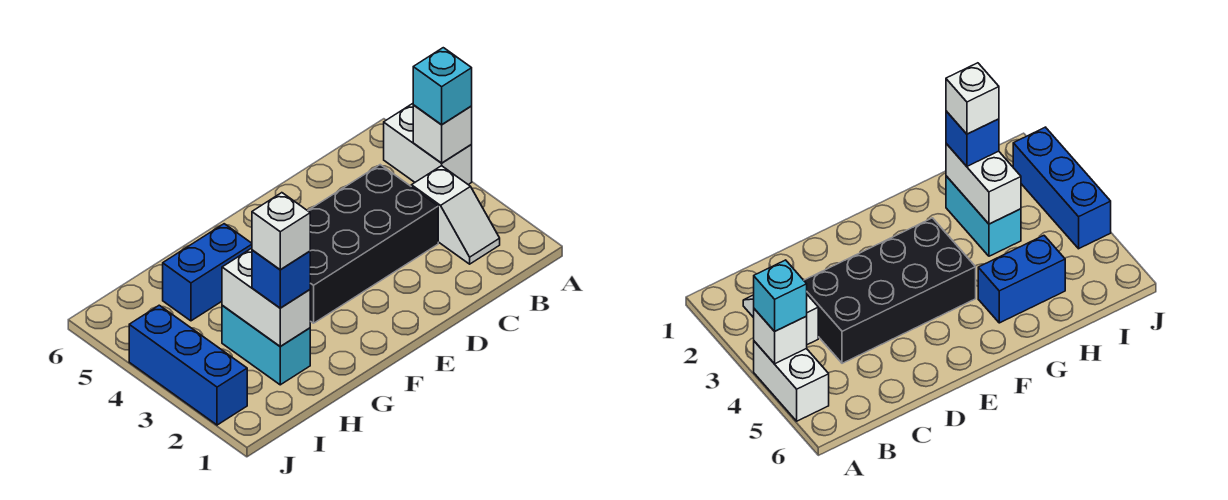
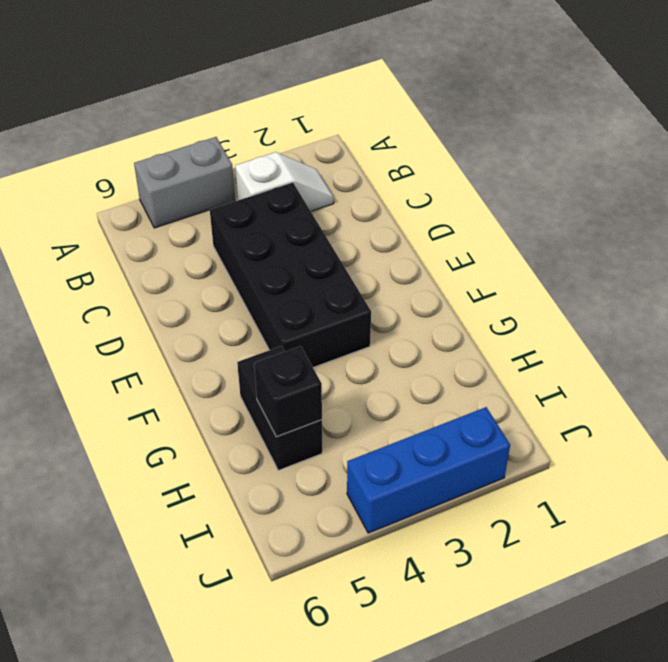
grey 1x2 brick [134,137,235,228] -> white 1x2 brick [384,104,472,185]
black 1x2 brick [237,346,322,470] -> blue 1x2 brick [163,224,252,321]
black 1x1 brick [254,346,322,437] -> none
none -> cyan 1x2 brick [222,306,310,385]
none -> white 1x1 brick [413,105,472,163]

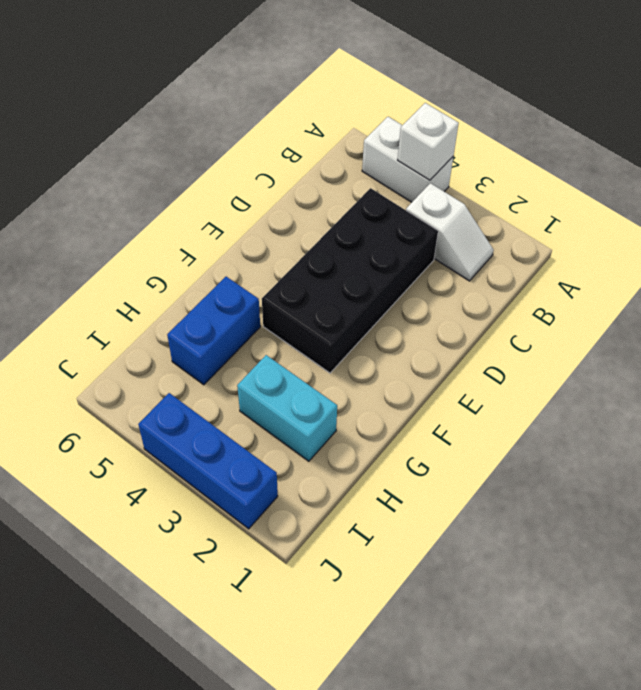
none -> white 1x2 brick [222,248,310,346]
none -> cyan 1x1 brick [413,48,472,125]

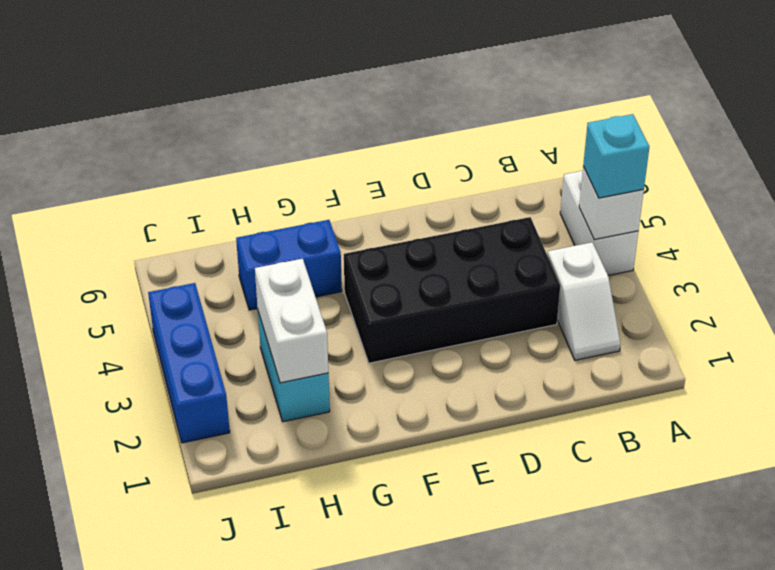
none -> blue 1x1 brick [252,250,310,308]
none -> white 1x1 brick [252,193,310,269]

